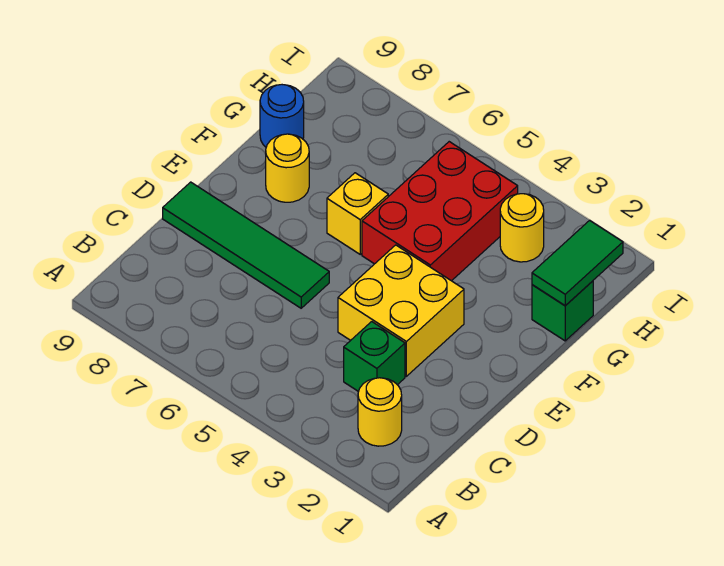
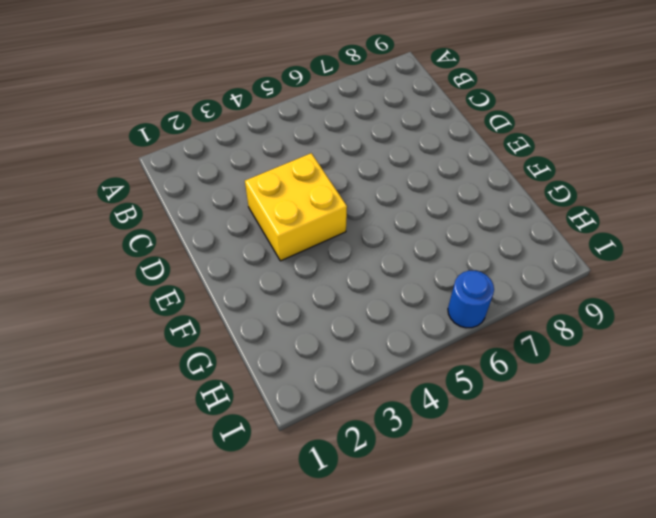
blue 1x1 round brick [448,271,494,328] -> blue 1x1 round brick moved to [260,85,304,147]
none -> yellow 1x1 round brick [358,378,402,446]
none -> green 1x1 brick [344,322,405,392]

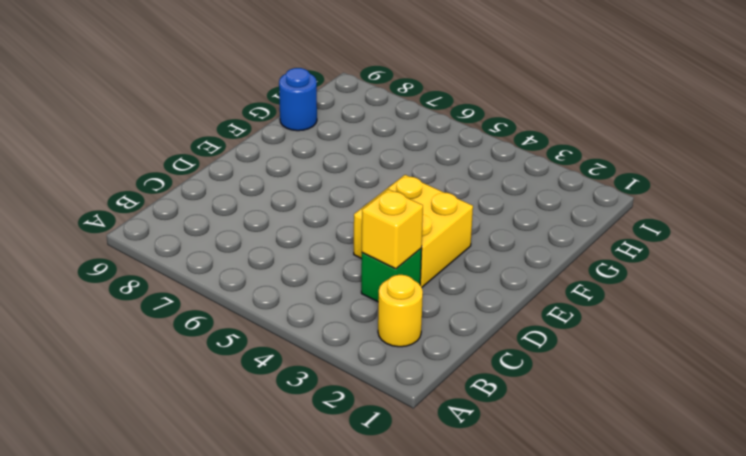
yellow 1x1 brick [362,189,423,269] -> yellow 1x1 brick moved to [327,173,388,254]
none -> green 1x4 tile [163,182,329,308]
none -> red 2x3 brick [362,142,518,281]

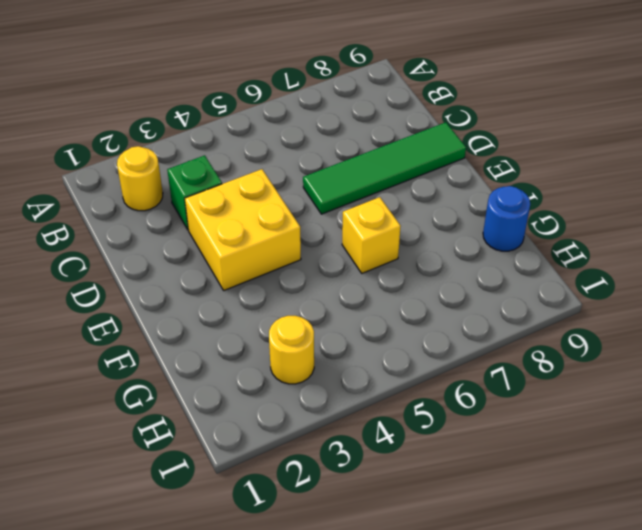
none -> red 2x3 brick [362,142,518,281]
none -> yellow 1x1 round brick [266,134,309,202]

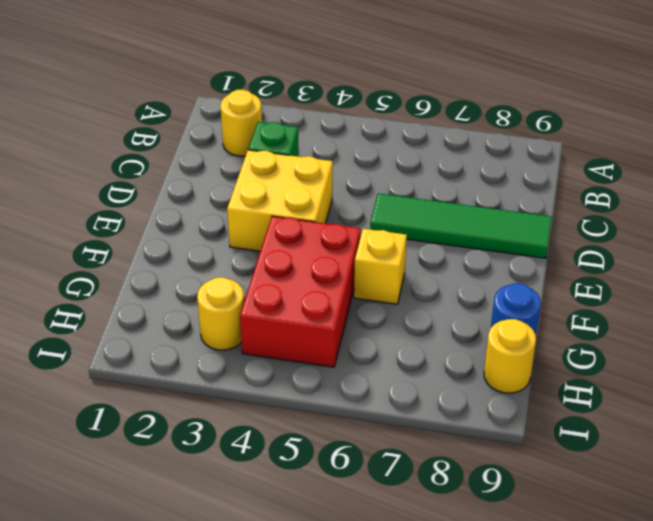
yellow 1x1 round brick [484,319,536,393] -> yellow 1x1 round brick moved to [266,134,309,202]
none -> green 1x1 brick [532,281,593,341]
none -> green 1x2 tile [532,220,623,306]

